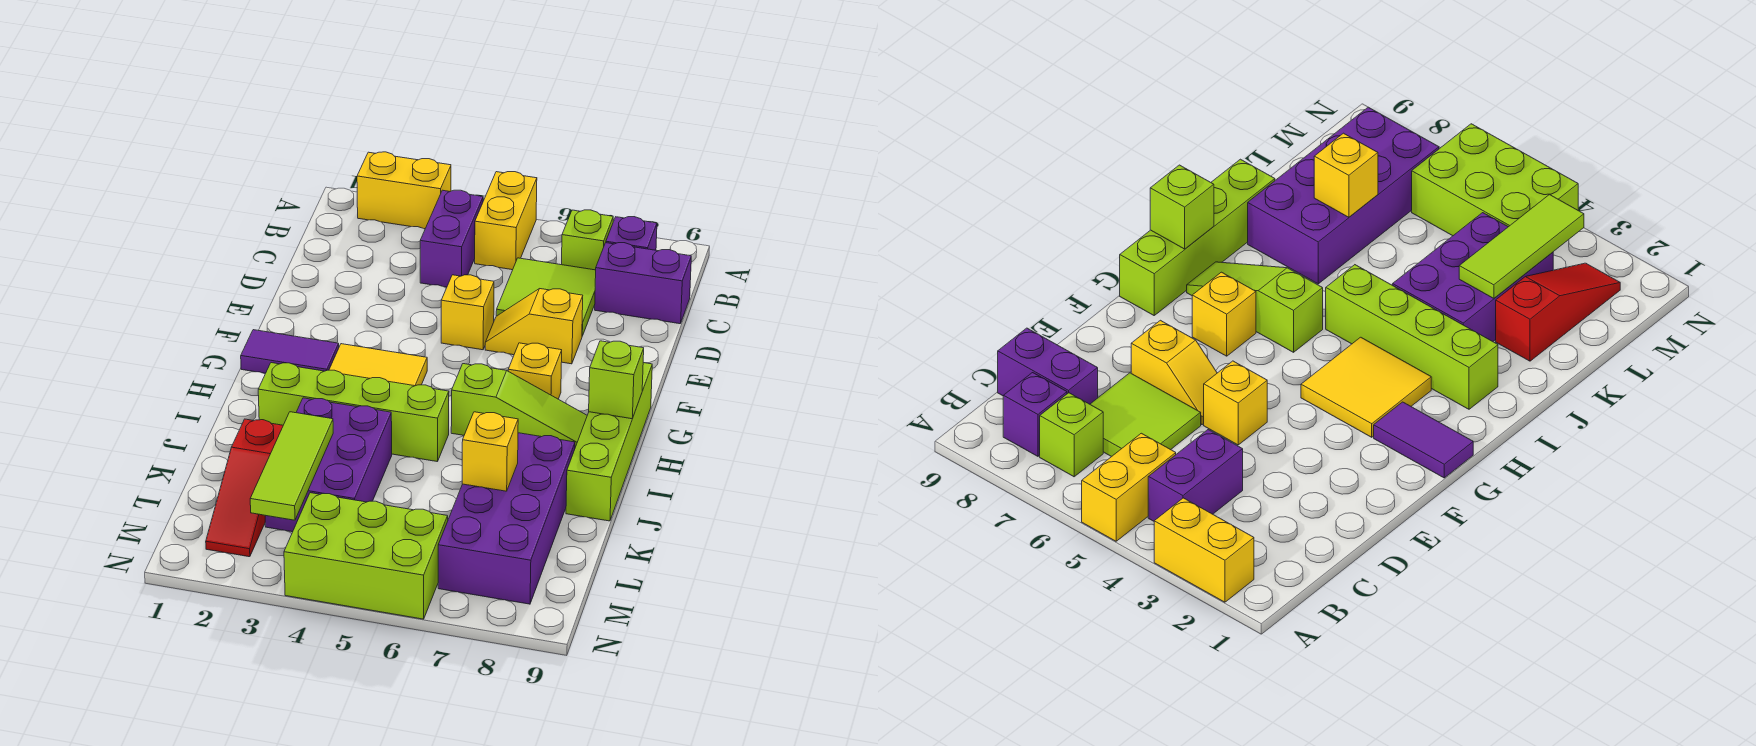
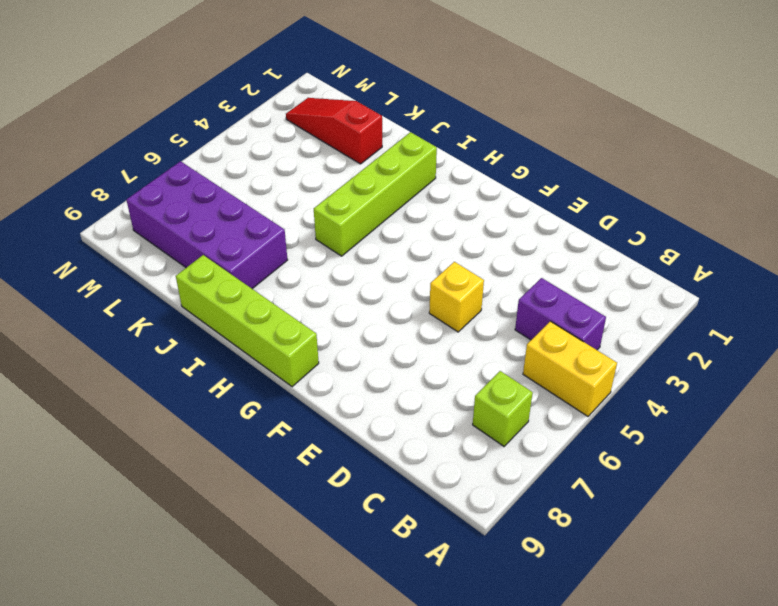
none -> yellow 1x2 brick [357,152,451,229]
none -> purple 1x1 brick [606,217,657,250]
none -> lime 2x2 tile [496,258,596,336]

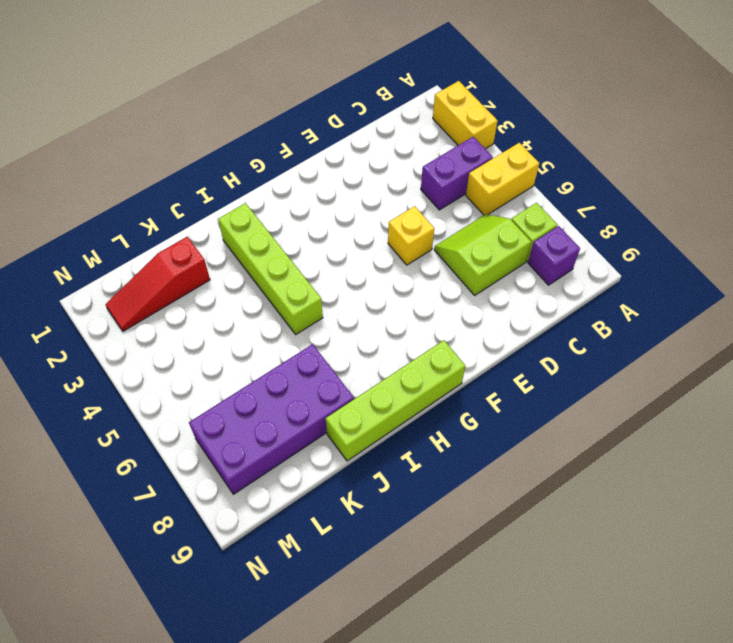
lime 2x2 slope [434,214,531,295] -> lime 2x2 tile [496,258,596,336]
none -> purple 1x2 brick [595,243,691,324]
none -> yellow 1x2 slope [485,289,583,364]
none -> purple 1x2 tile [241,330,339,373]

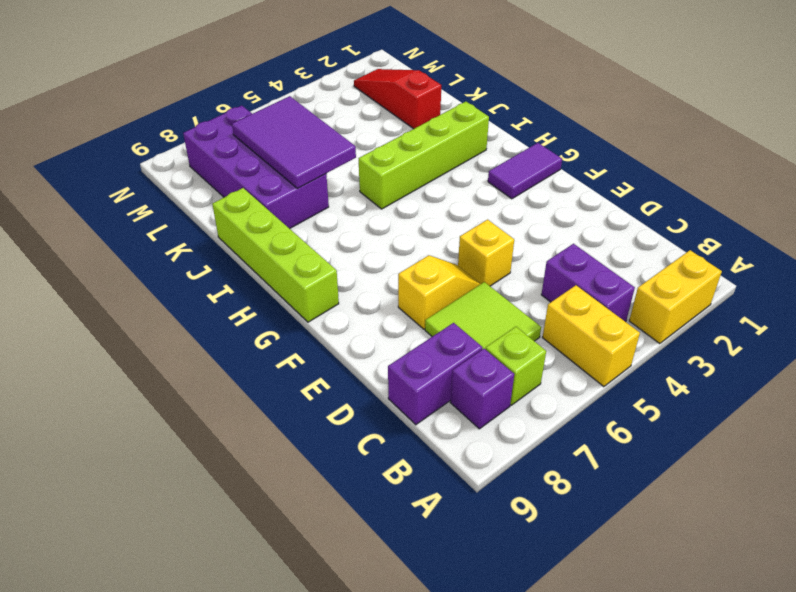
purple 2x3 tile [232,96,356,188] -> yellow 1x1 brick [462,412,518,491]
none -> yellow 2x2 tile [329,344,427,386]
none -> yellow 1x1 brick [508,343,562,399]
none -> lime 1x3 slope [451,364,587,447]

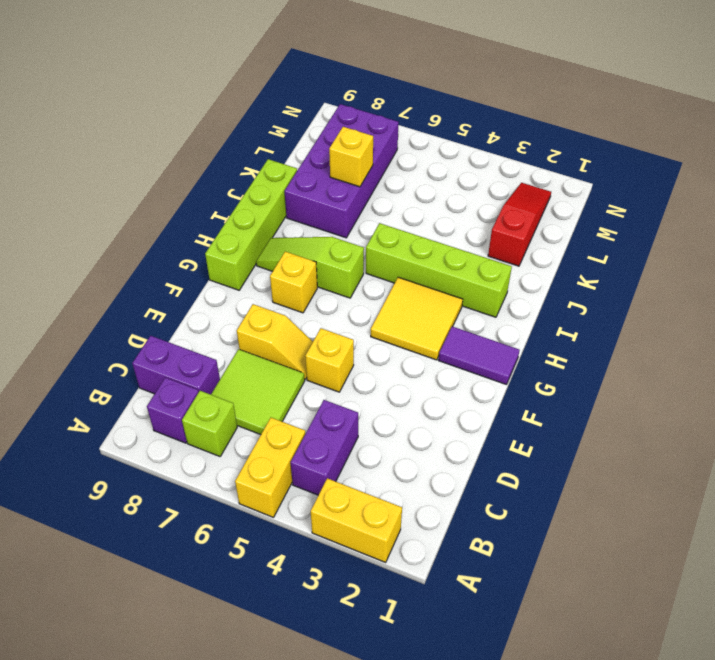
none -> purple 2x3 brick [265,398,392,532]
none -> lime 2x3 brick [284,493,448,619]
none -> lime 1x1 brick [589,341,644,419]

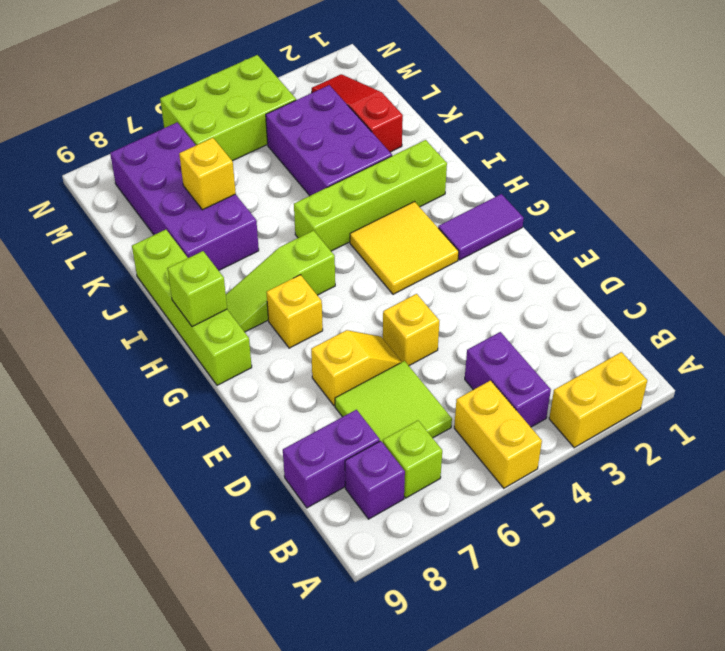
none -> lime 1x3 tile [250,412,333,520]

